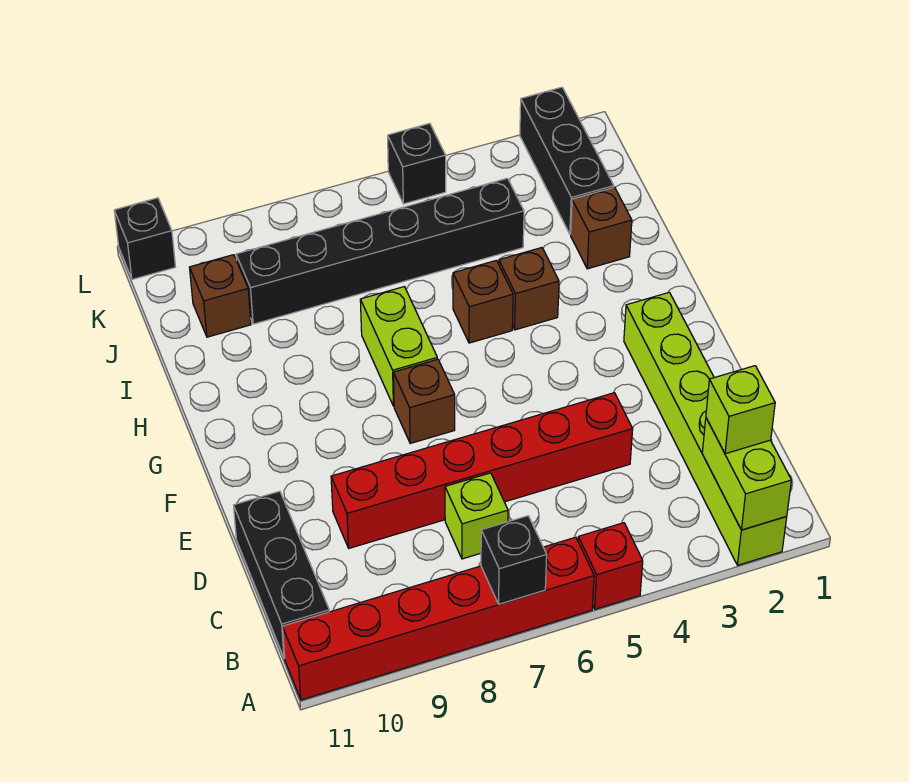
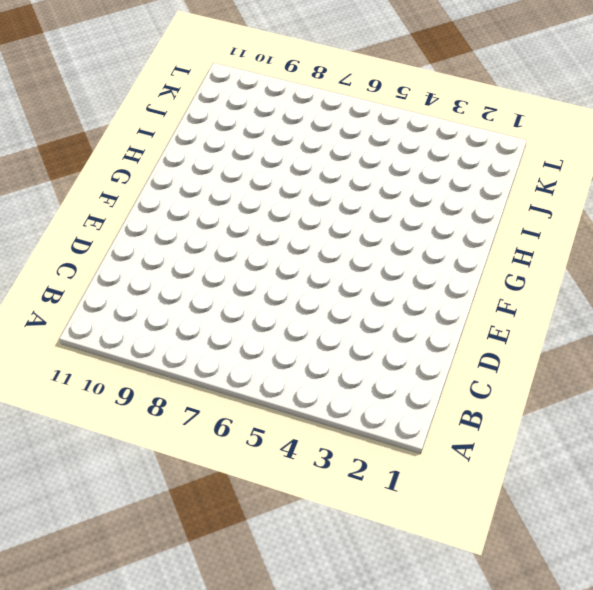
none -> lime 1x6 brick [624,292,787,565]
none -> red 1x1 brick [578,523,643,609]
none -> red 1x6 brick [283,537,594,700]

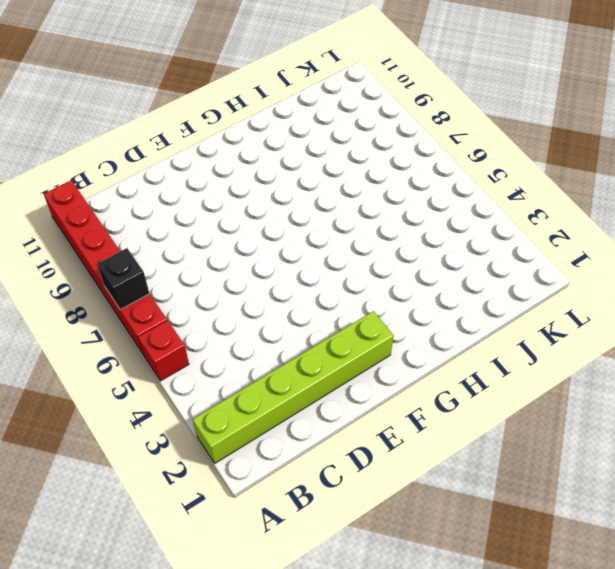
none -> black 1x3 brick [234,491,329,659]
none -> lime 1x1 brick [445,473,508,559]
none -> red 1x6 brick [331,393,633,548]

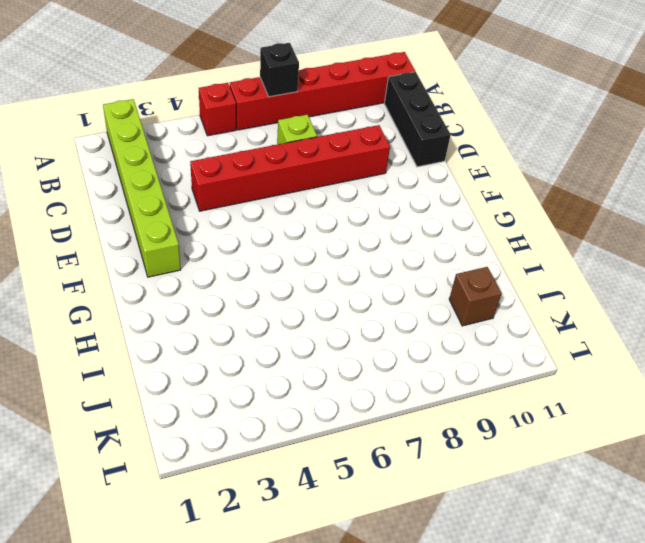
none -> brown 1x1 brick [393,359,455,444]
none -> lime 1x2 brick [360,287,437,406]
none -> brown 1x1 brick [499,248,559,330]

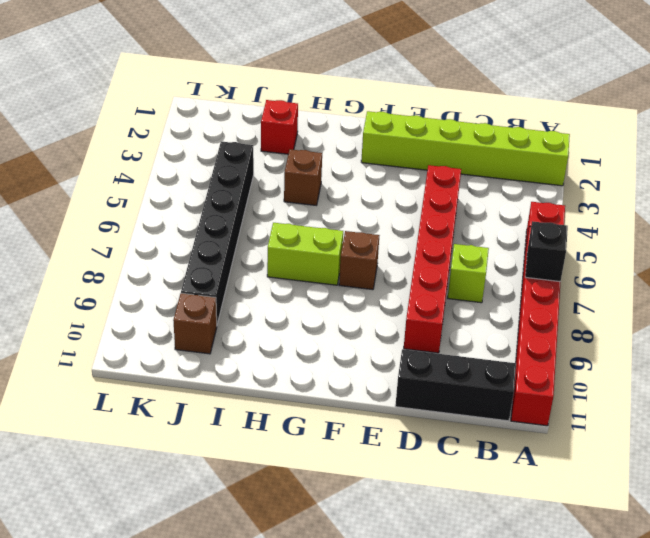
red 1x1 brick [261,100,298,154] -> brown 1x1 brick [571,187,632,269]
none -> brown 1x1 brick [453,260,513,343]
none -> black 1x3 brick [520,87,614,234]
none -> black 1x1 brick [388,123,446,204]

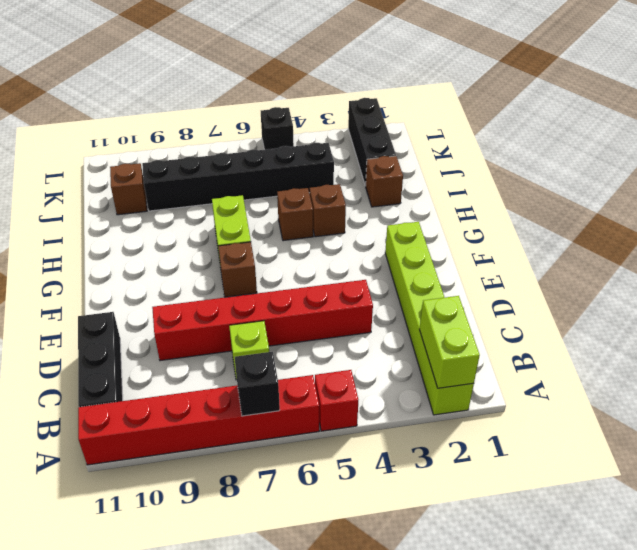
none -> black 1x1 brick [114,198,175,279]
none -> lime 1x1 brick [706,366,775,454]

